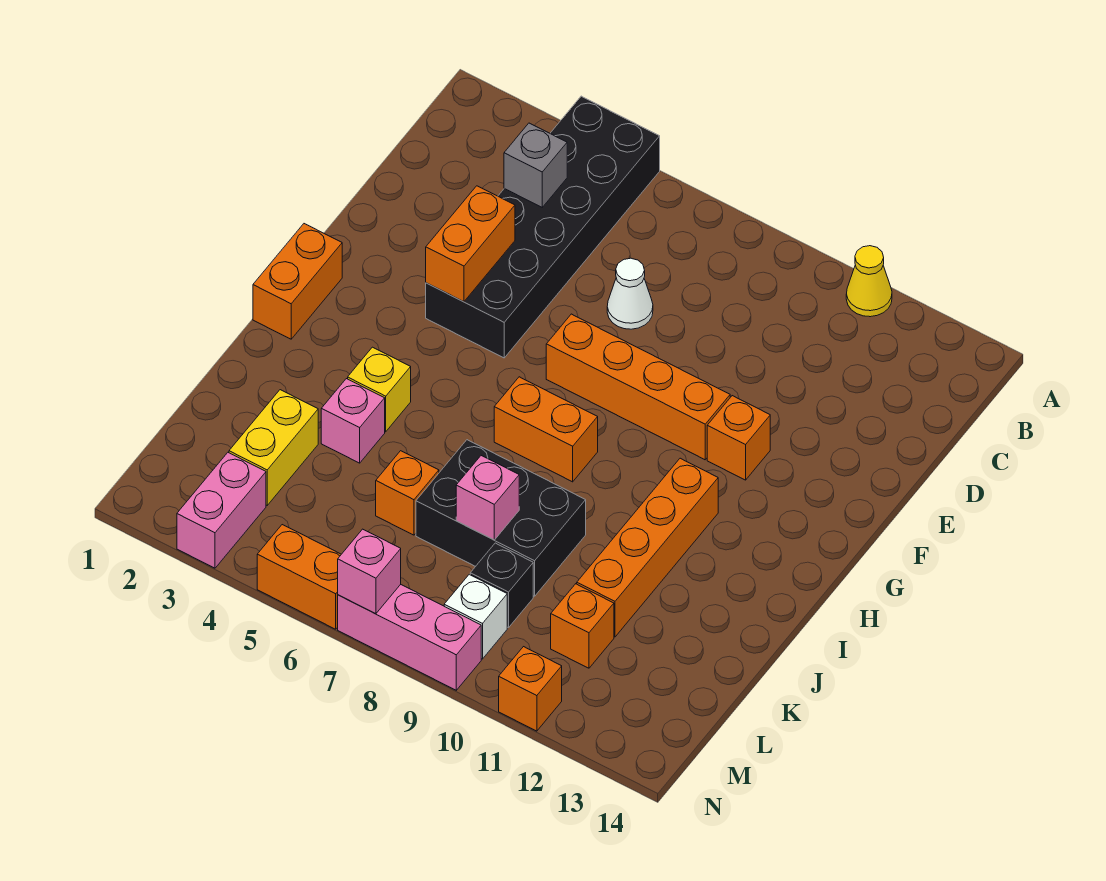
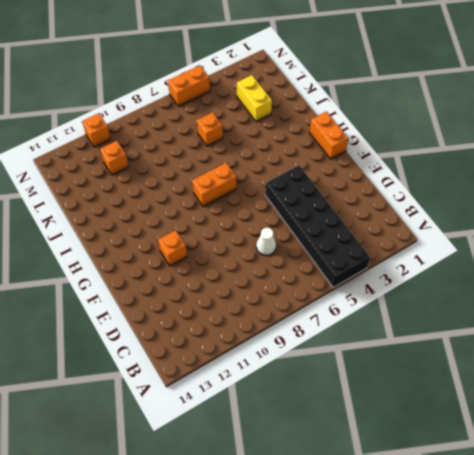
none -> yellow 1x1 cone [846,246,892,317]
none -> orange 1x4 brick [546,314,730,460]
none -> orange 1x4 brick [577,458,718,637]

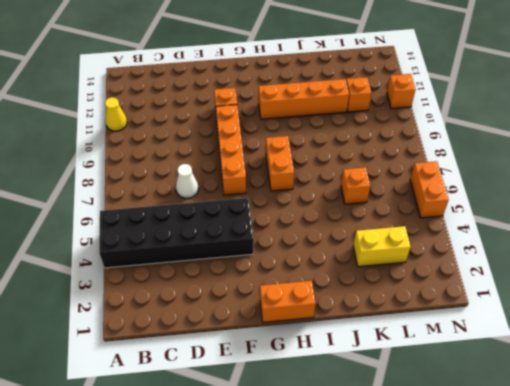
none -> yellow 1x1 brick [348,347,411,432]
none -> pink 1x1 brick [321,379,385,463]
none -> black 2x3 brick [416,440,586,596]

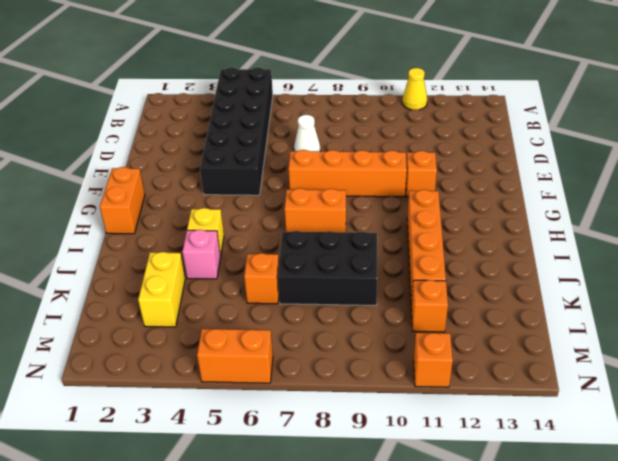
none -> black 1x1 brick [470,543,533,628]
none -> pink 1x2 brick [177,453,266,568]
none -> white 1x1 brick [444,575,507,659]

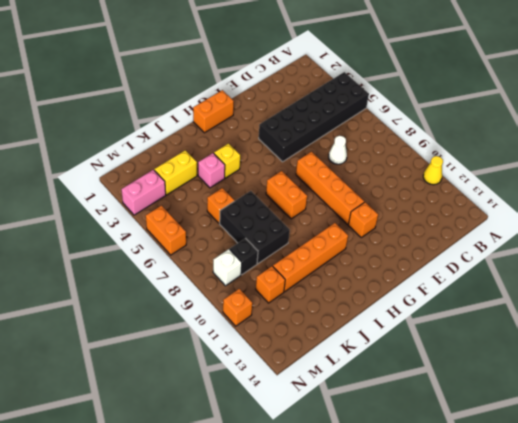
none -> pink 1x3 brick [338,584,481,690]
none -> grey 1x1 brick [504,123,567,207]
none -> orange 1x2 brick [426,186,515,302]

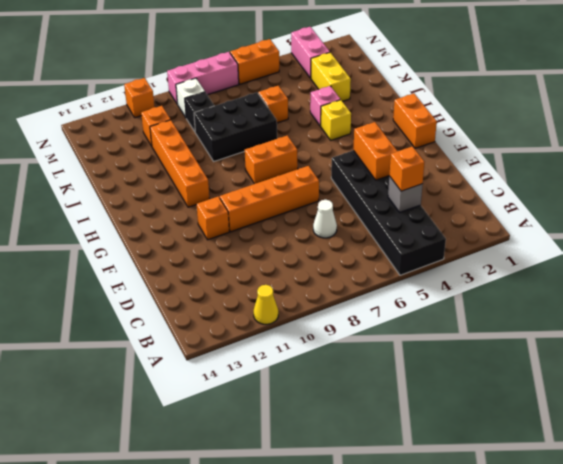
orange 1x1 brick [389,146,425,191] -> none
none -> pink 1x1 brick [456,456,519,540]
none -> pink 1x1 brick [338,529,401,614]

